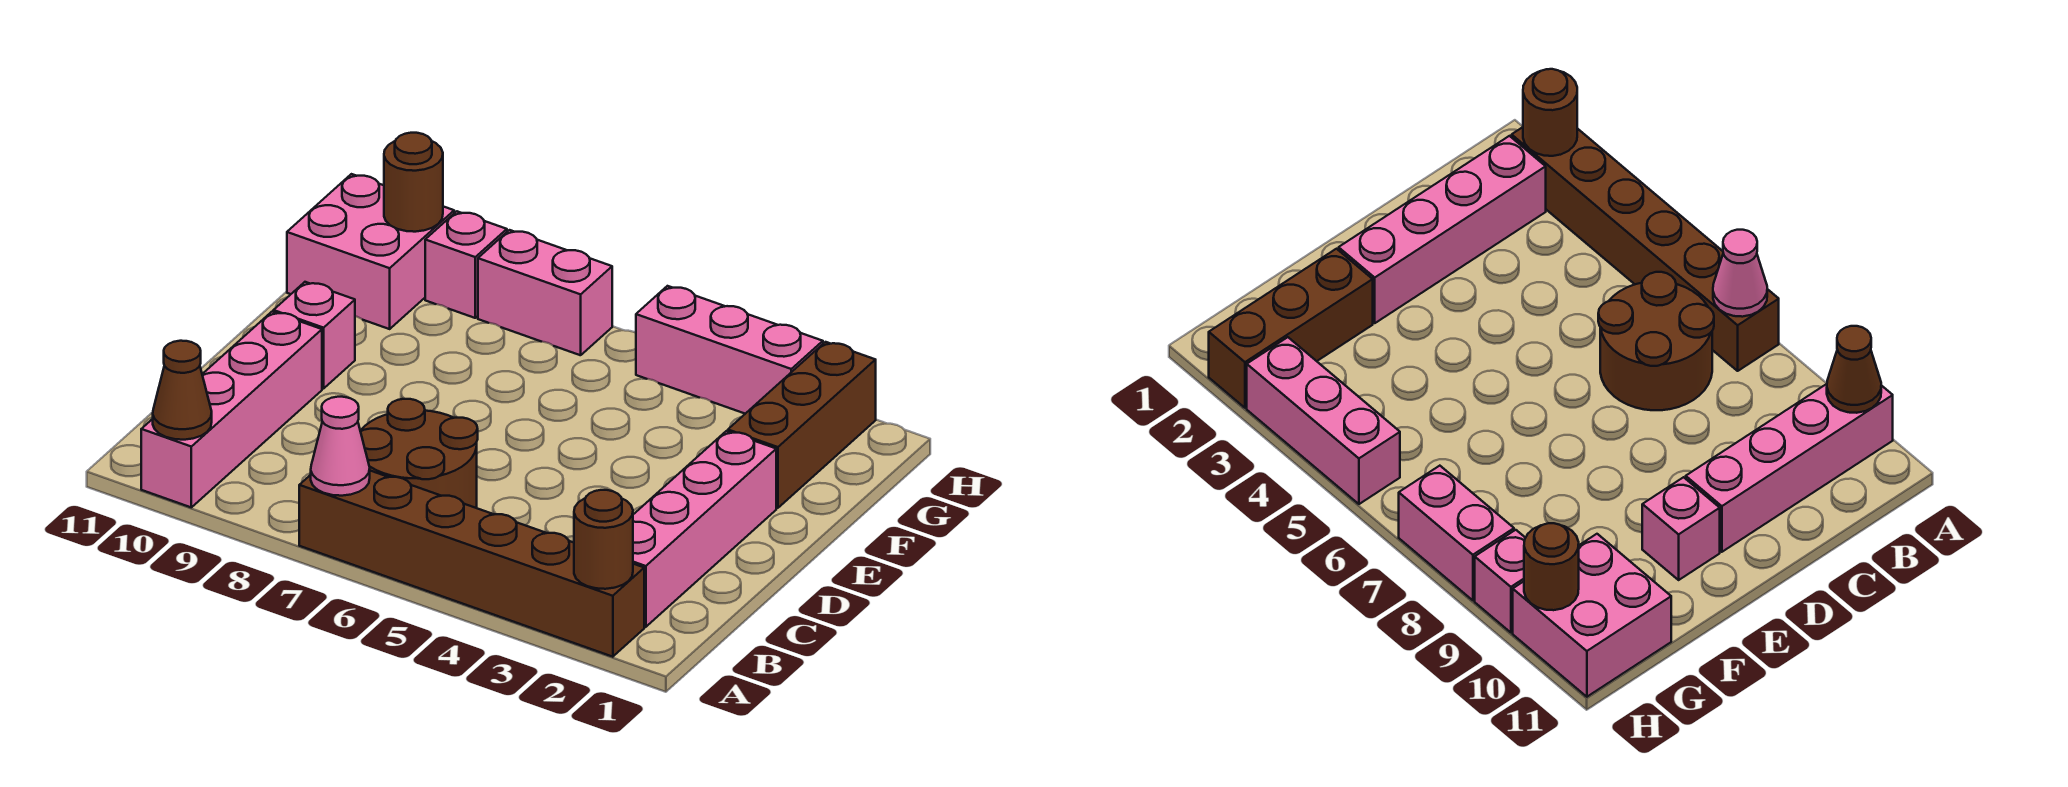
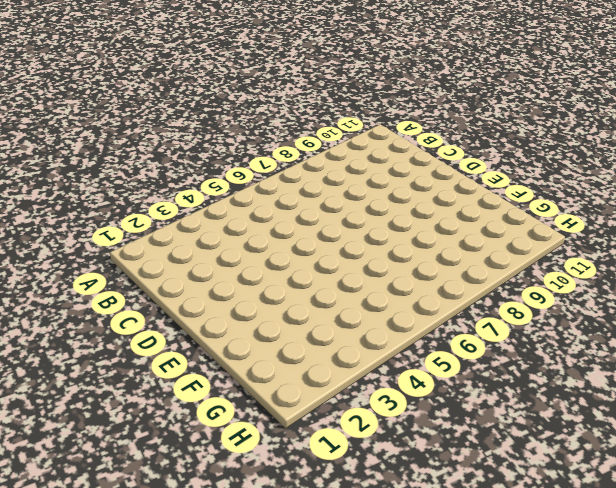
none -> brown 1x6 brick [299,471,644,657]
none -> pink 1x4 brick [141,312,322,507]
none -> pink 1x4 brick [633,431,776,627]

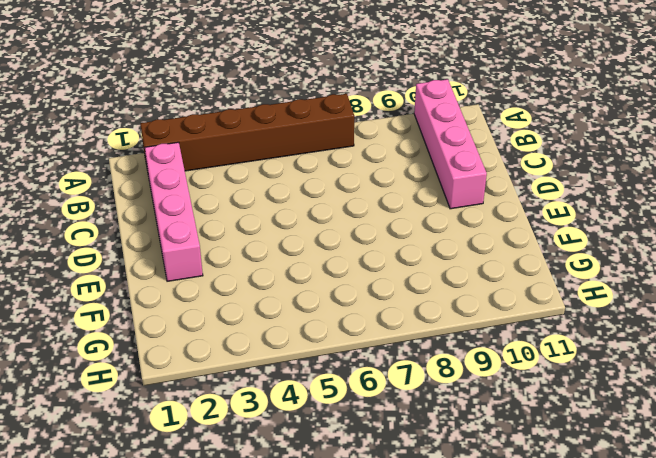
none -> brown 2x2 round brick [361,399,478,508]
none -> pink 1x1 brick [273,282,355,389]
none -> brown 1x3 brick [728,342,876,508]

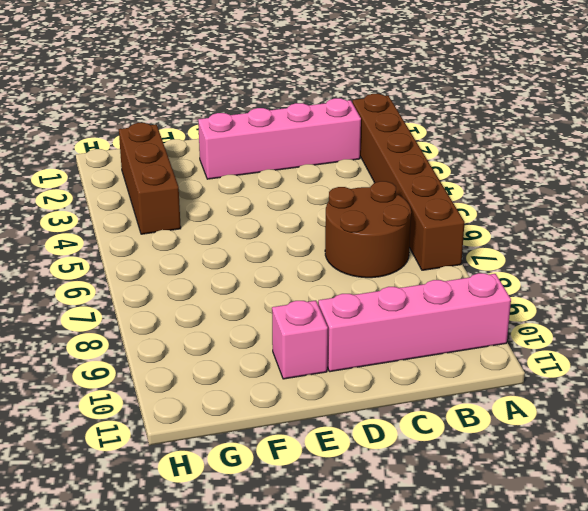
brown 1x3 brick [119,123,181,234] -> brown 1x3 brick turned to [728,342,876,508]
none -> pink 2x2 brick [287,174,454,329]
none -> pink 1x3 brick [636,286,823,414]
none -> pink 1x2 brick [478,230,612,355]

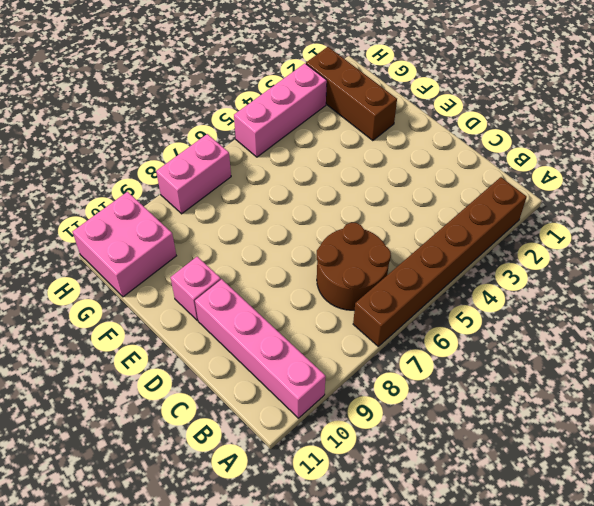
none -> pink 1x4 brick [633,431,776,627]
none -> pink 1x1 brick [425,211,507,318]
none -> brown 1x1 round brick [574,490,633,589]

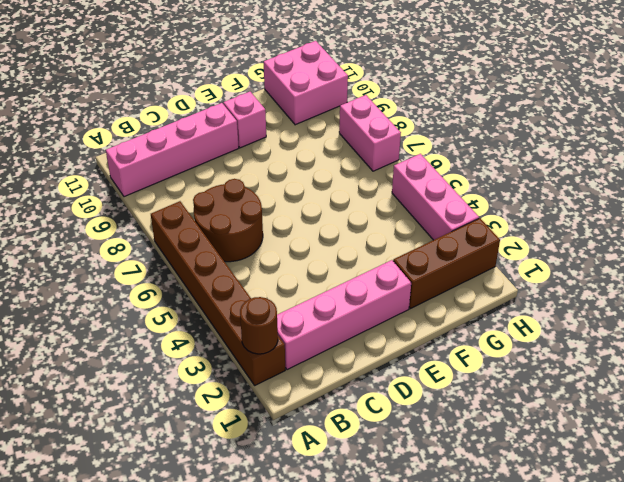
none -> pink 1x1 brick [425,211,507,318]
none -> pink 1x1 cone [311,397,370,496]
none -> brown 1x1 cone [153,341,212,440]

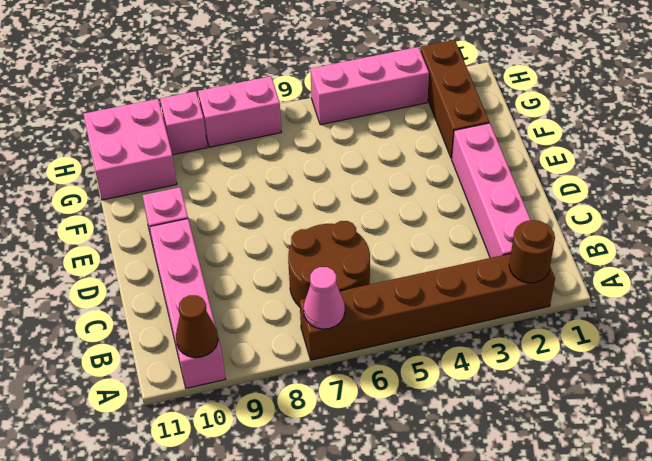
none -> brown 1x1 round brick [384,133,443,232]

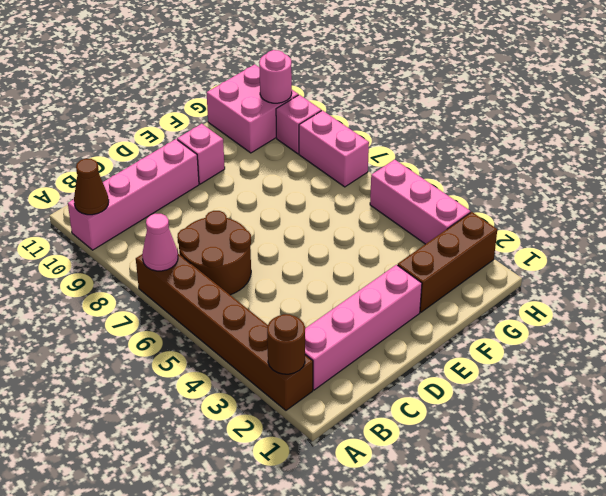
pink 1x1 round brick [259,50,292,103] -> brown 1x1 round brick [384,133,443,232]

